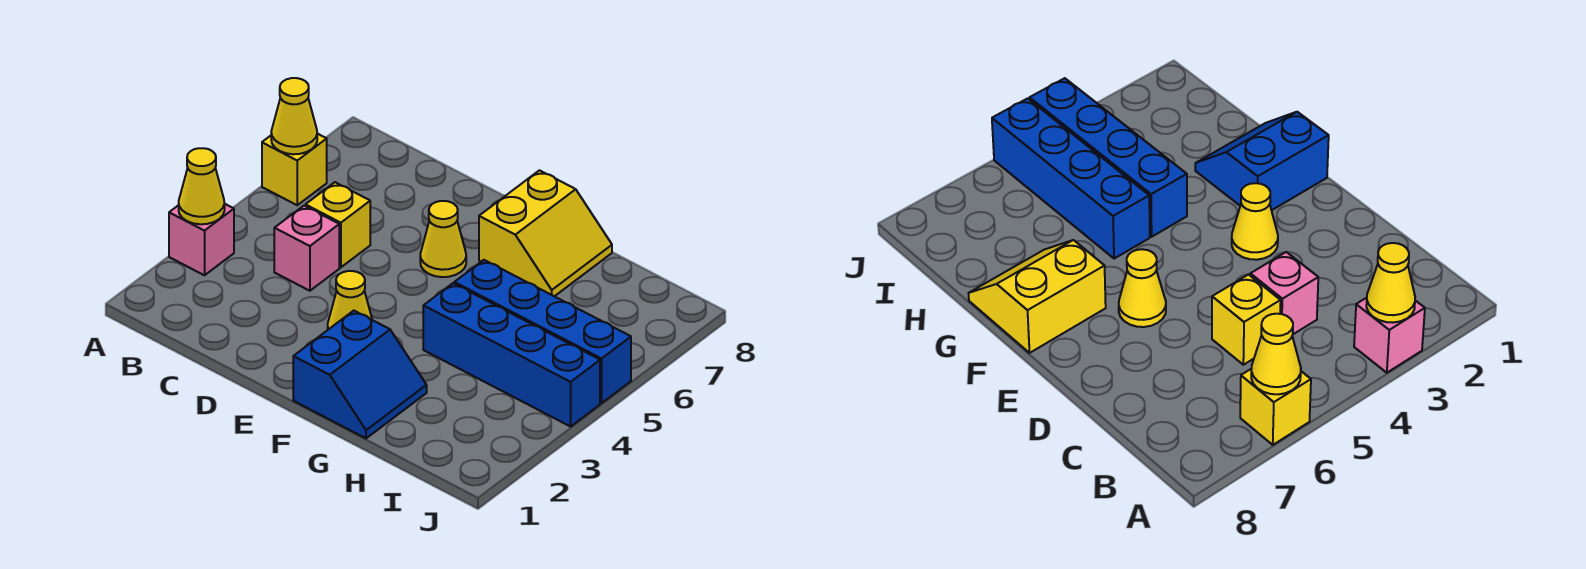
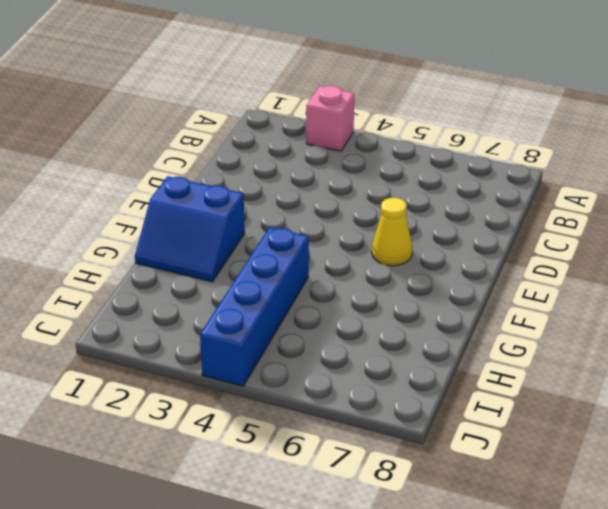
none -> yellow 1x1 brick [262,134,327,205]
none -> pink 1x1 brick [274,206,339,291]
none -> yellow 1x1 brick [305,182,370,267]

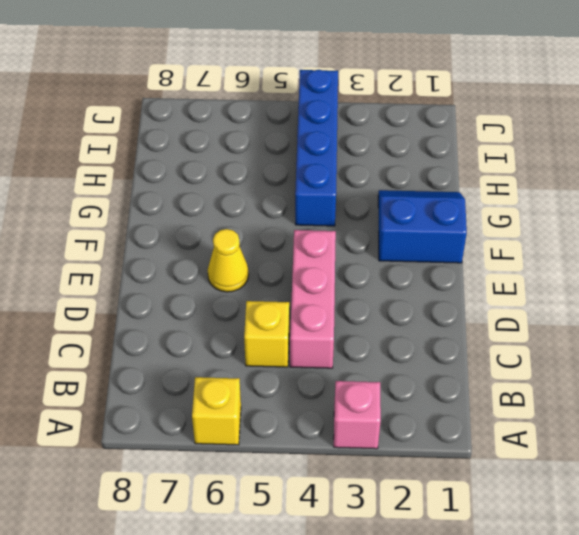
pink 1x3 brick [290,230,336,368] -> pink 1x1 brick [274,206,339,291]
none -> yellow 1x1 cone [328,271,372,329]
none -> yellow 2x2 slope [479,170,612,296]
none -> blue 1x4 brick [454,260,631,403]

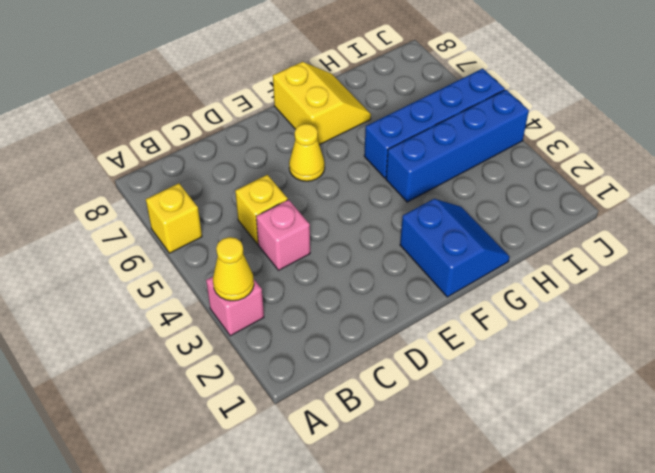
none -> yellow 1x1 cone [328,271,372,329]
none -> yellow 1x1 cone [271,78,317,154]

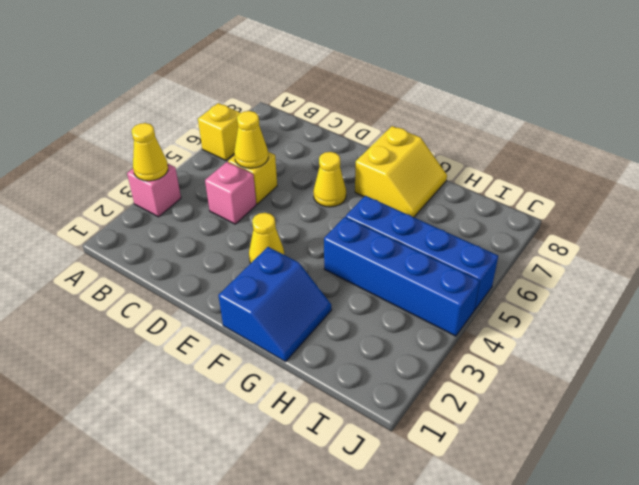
yellow 1x1 cone [234,111,268,168] -> yellow 1x1 cone moved to [271,78,317,154]

